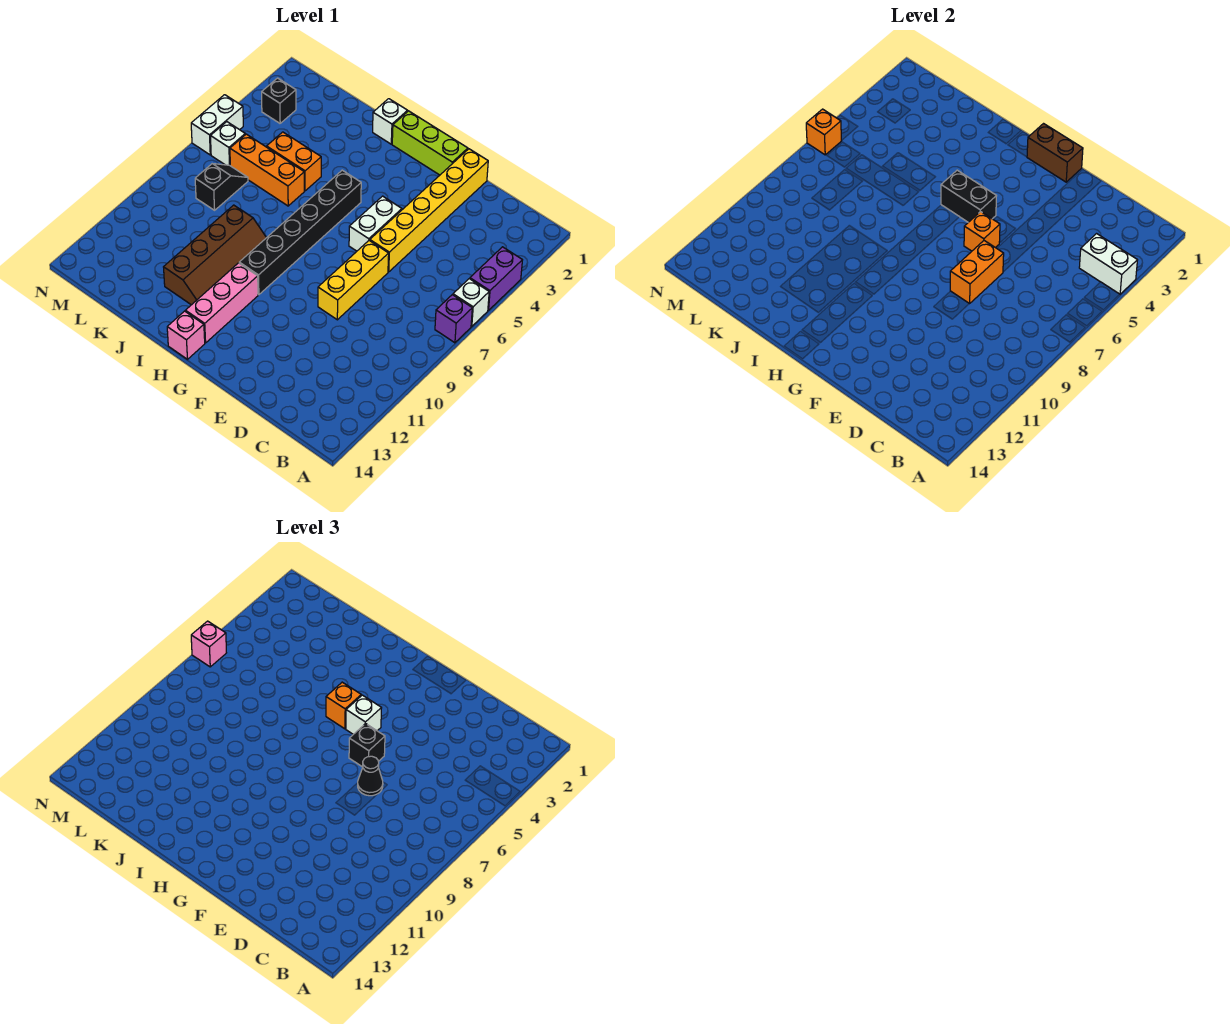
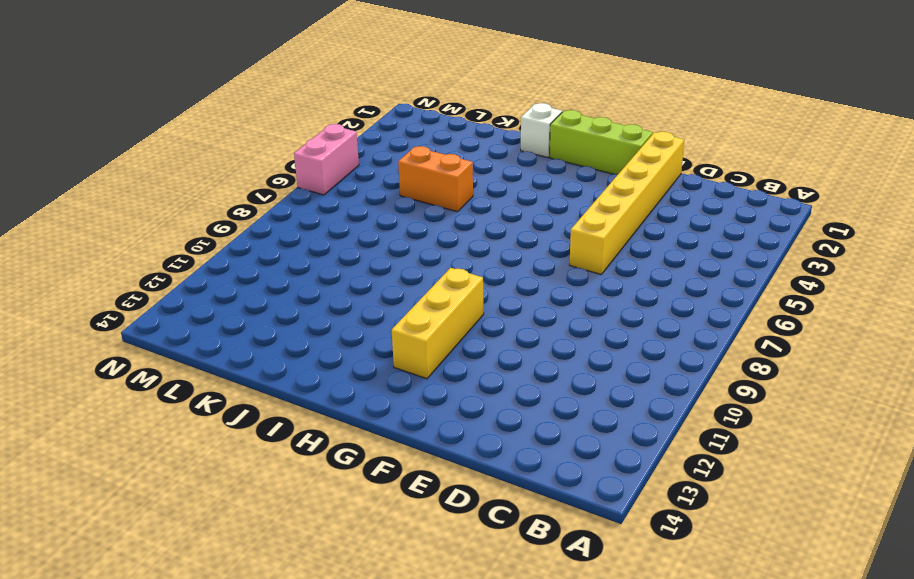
yellow 1x3 brick [392,268,484,379] -> yellow 1x3 brick moved to [318,240,389,320]
pink 1x2 brick [294,124,359,195] -> white 1x2 brick [191,95,243,155]
none -> purple 1x2 brick [470,247,522,310]
none -> white 1x1 brick [453,279,489,326]
none -> purple 1x1 brick [435,295,472,343]

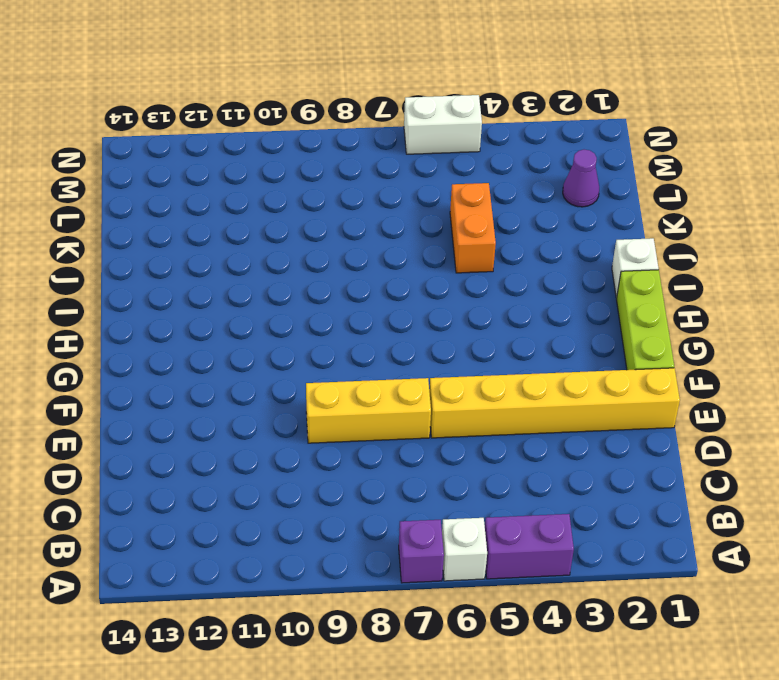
purple 1x1 cone [563,150,599,207] -> none
none -> white 1x2 brick [349,196,402,251]
none -> black 1x6 brick [239,170,361,295]
none -> pink 1x3 brick [185,263,258,343]

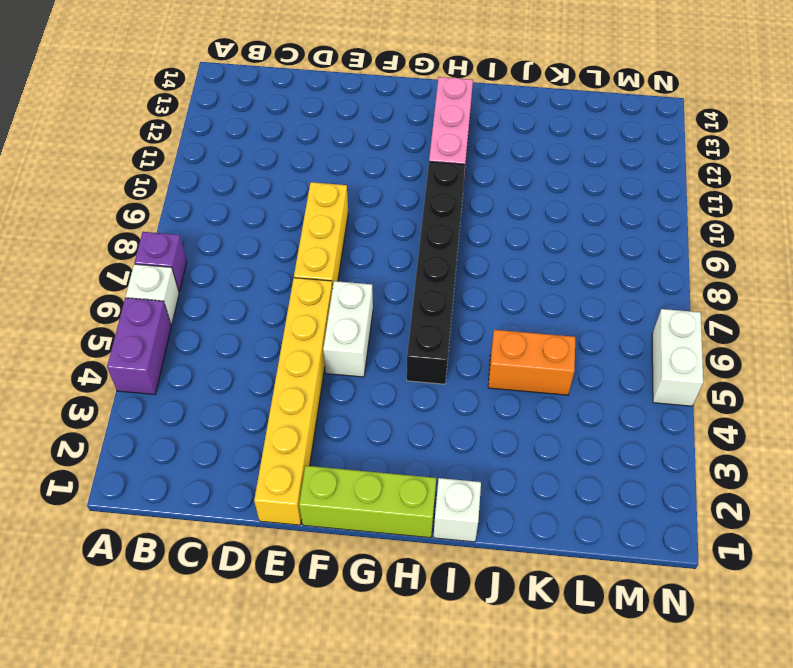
none -> pink 1x1 brick [167,311,205,359]
none -> brown 2x4 slope [164,205,266,305]
none -> orange 1x3 brick [230,134,304,206]

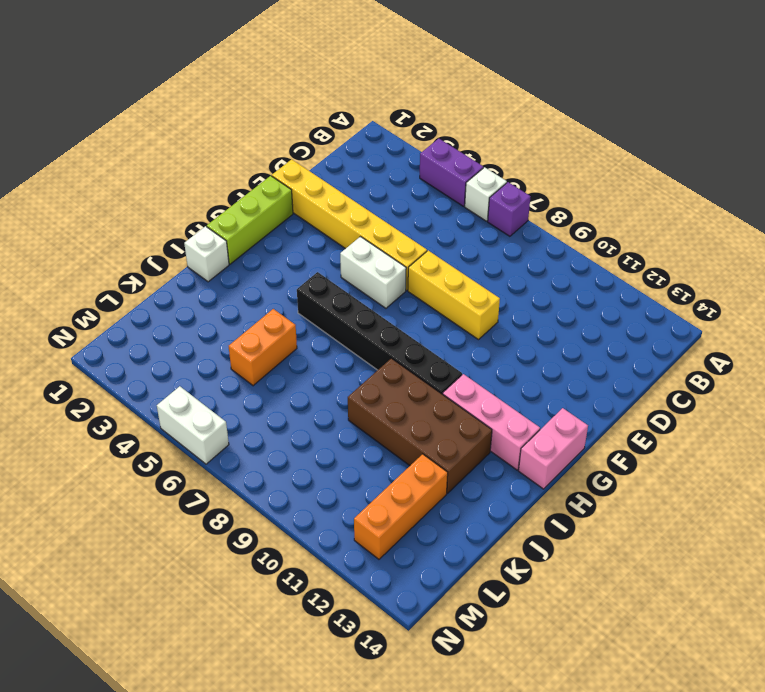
pink 1x2 brick [519,408,588,489] -> pink 1x1 brick [167,311,205,359]
brown 2x4 brick [348,358,492,493] -> brown 2x4 slope [164,205,266,305]
orange 1x3 brick [354,454,448,559] -> orange 1x3 brick moved to [230,134,304,206]
none -> black 1x2 slope [195,164,248,210]
none -> black 1x1 brick [262,78,296,123]
none -> white 1x1 brick [210,122,245,165]

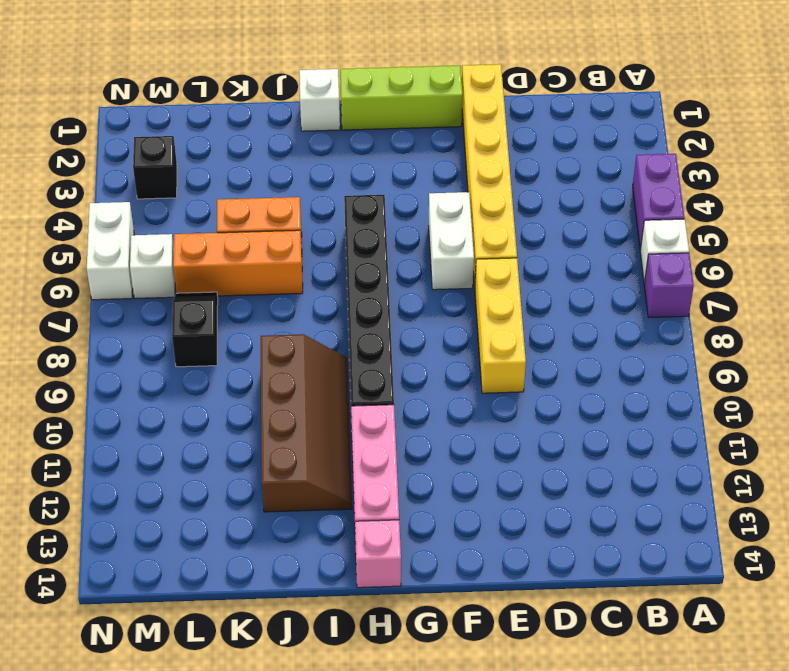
none -> white 1x2 brick [1079,234,1137,294]
none -> orange 1x2 brick [950,241,1004,304]
none -> brown 1x2 brick [1027,124,1083,182]

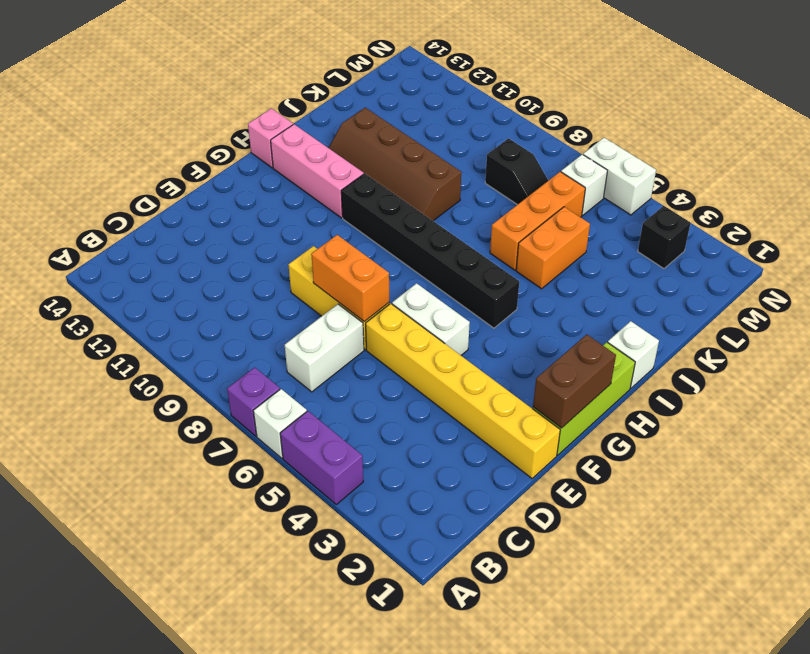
white 1x2 brick [285,304,364,392] -> white 1x2 brick moved to [1079,234,1137,294]
none -> orange 1x1 brick [964,212,1000,251]
none -> black 1x2 brick [941,170,996,222]
none -> orange 1x1 brick [806,109,842,155]

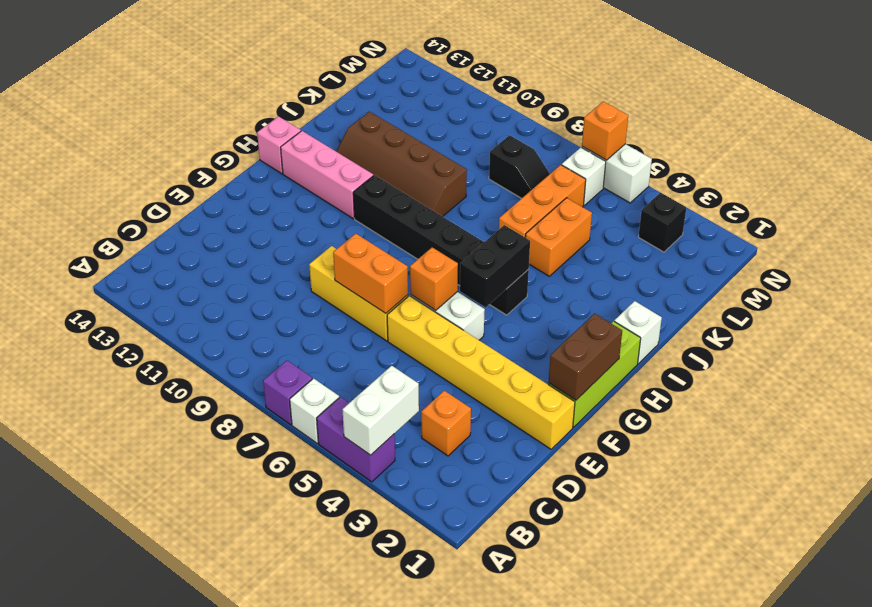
orange 1x1 brick [421,391,471,456] -> orange 1x1 brick moved to [326,682,361,729]
none -> black 1x1 cone [358,756,383,796]
none -> black 1x1 brick [349,724,385,767]
none -> white 1x1 brick [346,695,381,734]

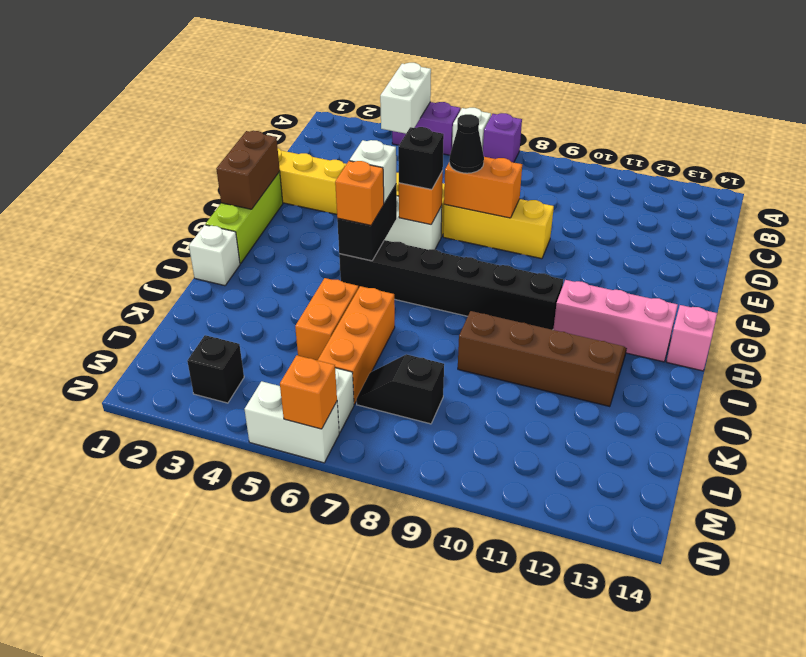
none -> pink 1x1 brick [191,621,226,667]

